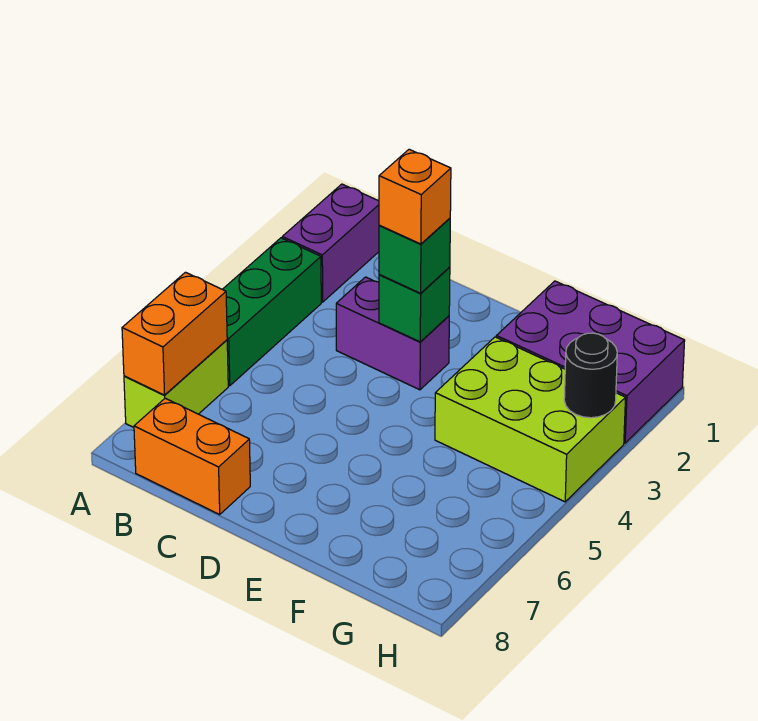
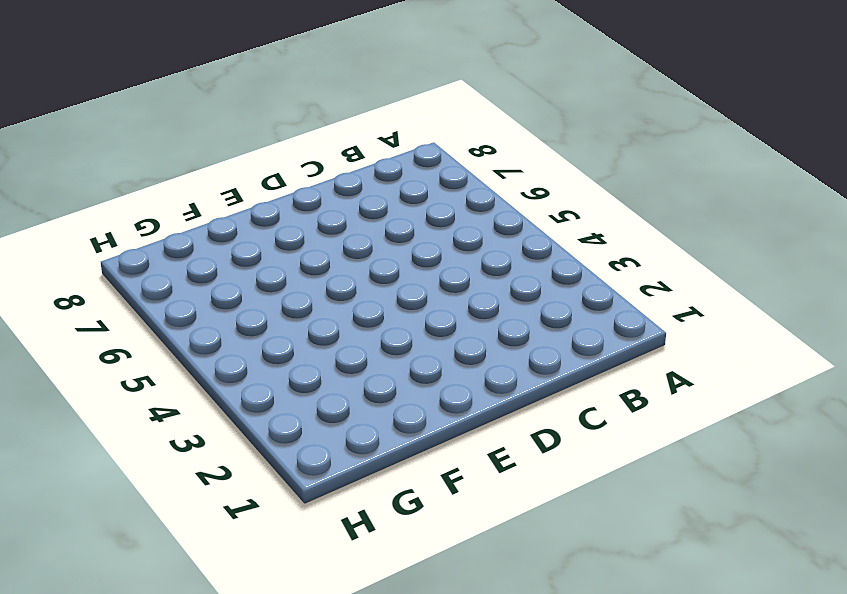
none -> purple 1x2 brick [282,184,379,302]
none -> green 1x3 brick [223,238,321,386]
none -> lime 1x2 brick [124,340,228,427]

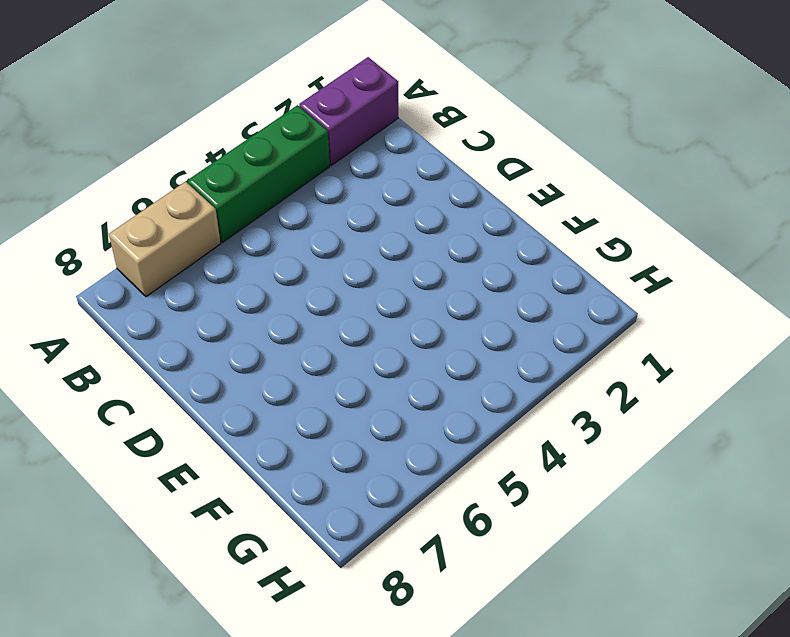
tan 1x2 brick [109,181,221,297] -> lime 1x2 brick [124,340,228,427]
none -> orange 1x2 brick [134,398,250,514]
none -> purple 1x2 brick [336,277,449,390]
none -> purple 2x3 brick [496,281,685,443]

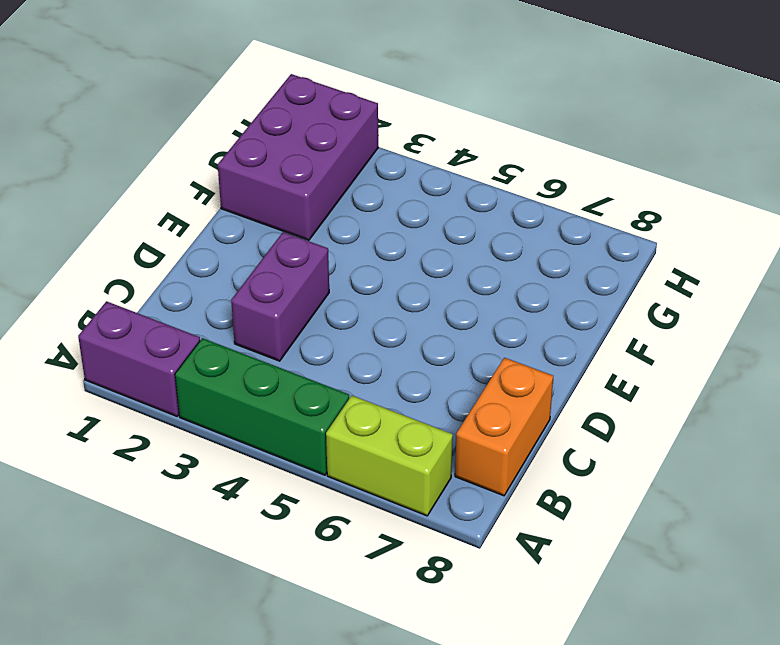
none -> lime 2x3 brick [435,337,625,502]
none -> orange 1x2 brick [122,272,227,395]
none -> green 1x1 brick [379,267,450,342]

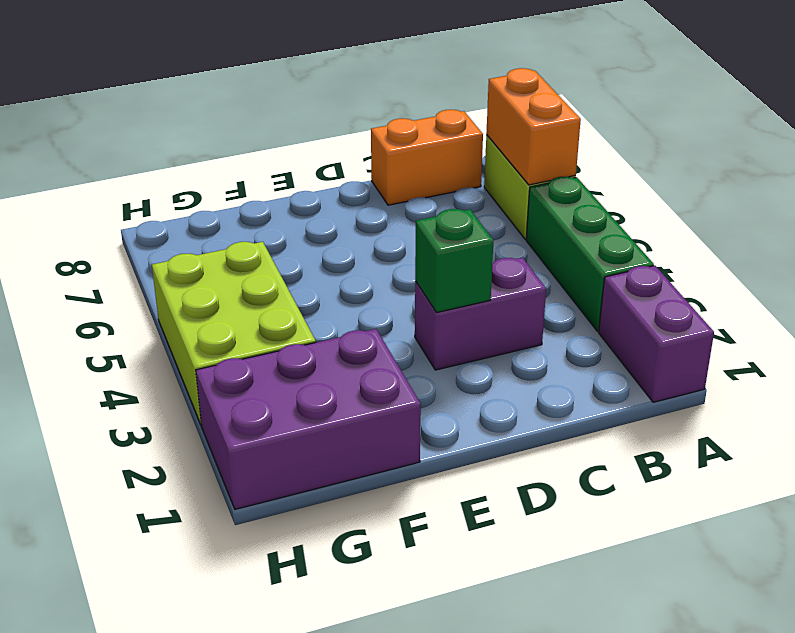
lime 2x3 brick [152,242,316,426] -> lime 2x3 brick turned to [435,337,625,502]
none -> black 1x1 round brick [564,333,617,418]
none -> green 1x1 brick [379,218,450,293]
none -> orange 1x1 brick [379,149,451,244]

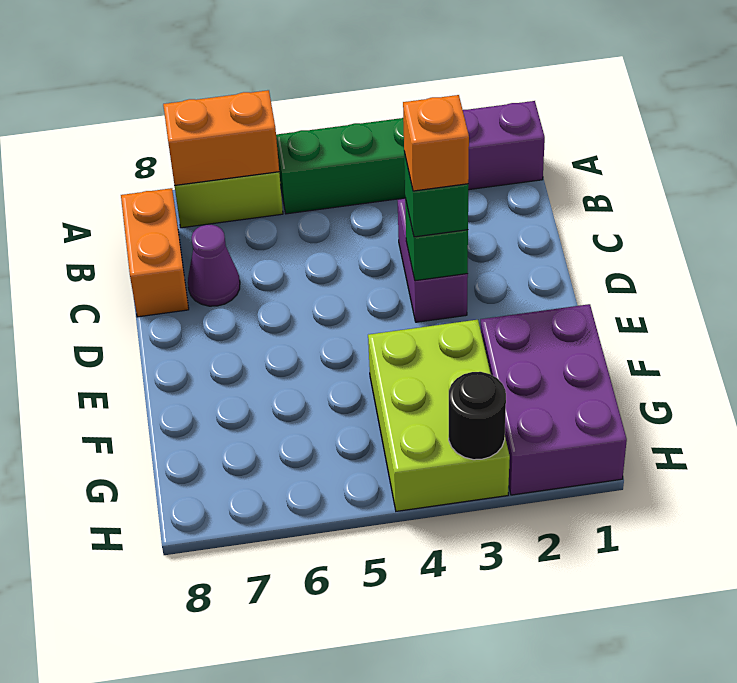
purple 1x1 cone [188,225,240,306] -> none

